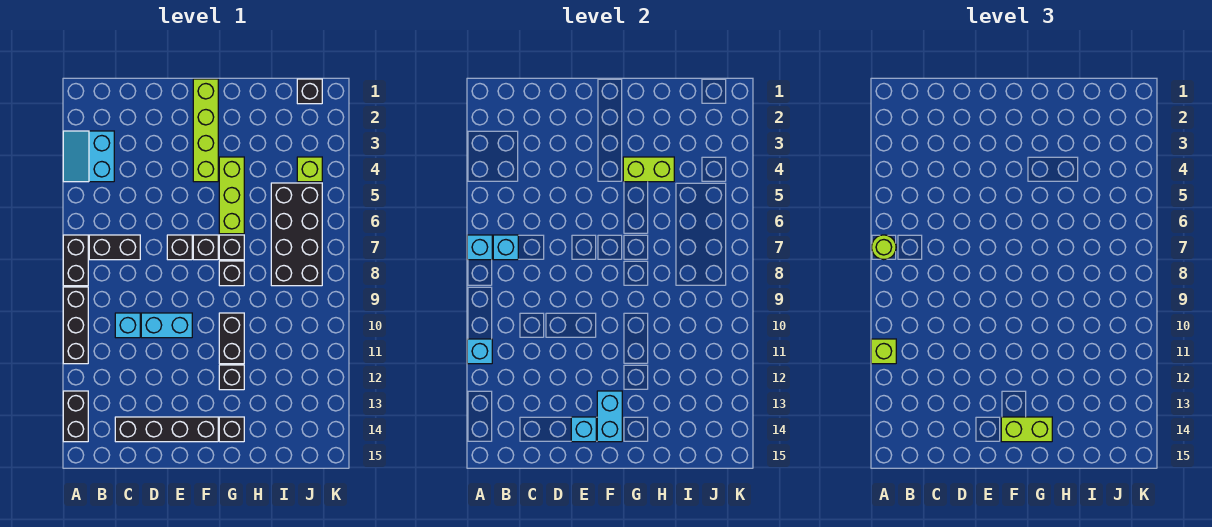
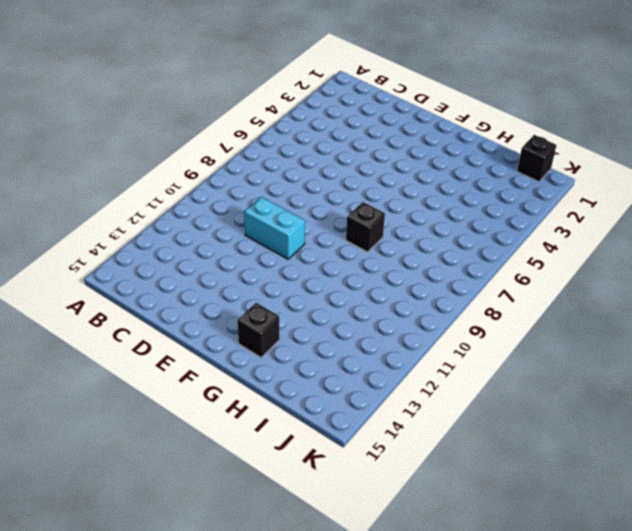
none -> cyan 2x2 slope [63,131,114,182]
none -> black 1x2 brick [63,235,88,286]
none -> black 1x3 brick [63,287,88,364]

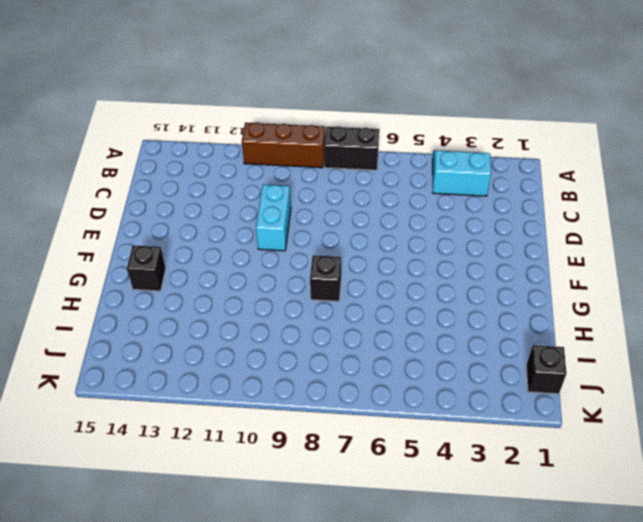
brown 1x3 brick [242,123,325,168] -> black 1x3 brick [63,287,88,364]
none -> black 1x2 brick [63,391,88,442]
none -> black 1x2 brick [89,235,140,260]
none -> cyan 1x1 brick [115,313,140,338]

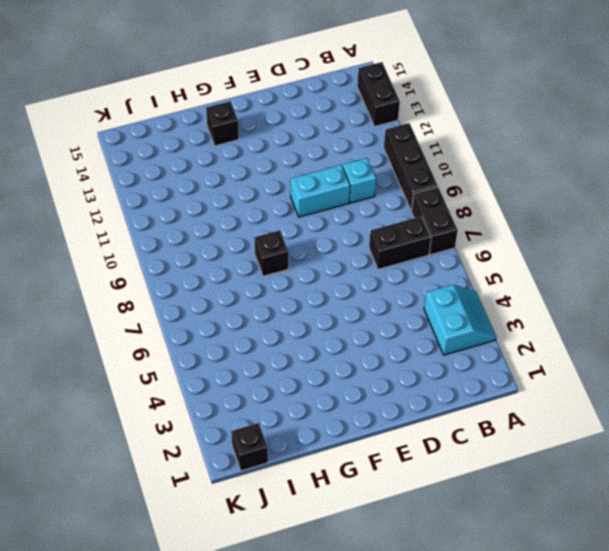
none -> black 1x4 brick [115,417,218,442]
none -> black 1x1 brick [167,235,192,260]
none -> lime 1x4 brick [193,79,218,182]

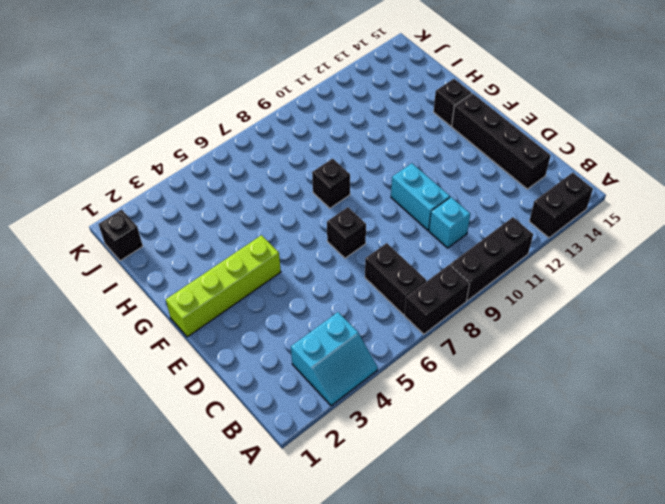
none -> black 1x1 brick [193,235,218,260]
none -> lime 1x3 brick [219,157,244,234]
none -> black 1x1 brick [219,235,244,260]

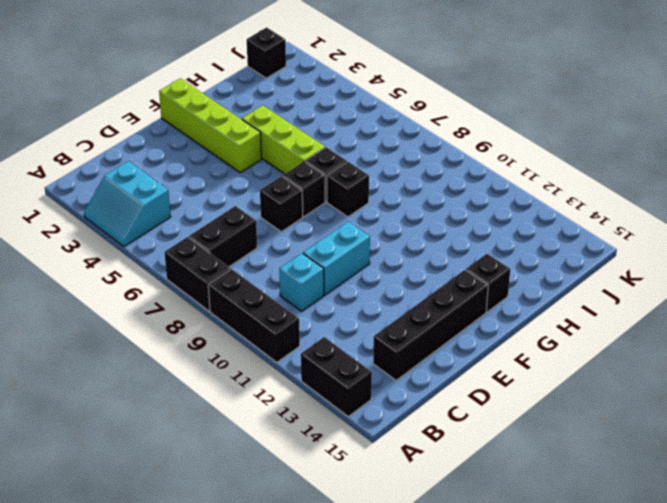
none -> black 1x2 brick [219,313,244,364]
none -> black 1x1 brick [219,365,244,390]
none -> black 2x4 brick [271,183,322,286]

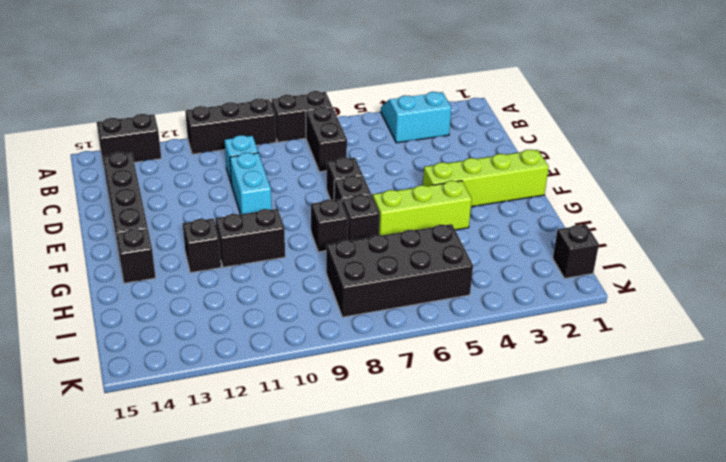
none -> lime 1x1 brick [297,157,322,182]
none -> cyan 1x1 brick [467,235,492,260]
none -> cyan 1x1 brick [467,339,492,364]

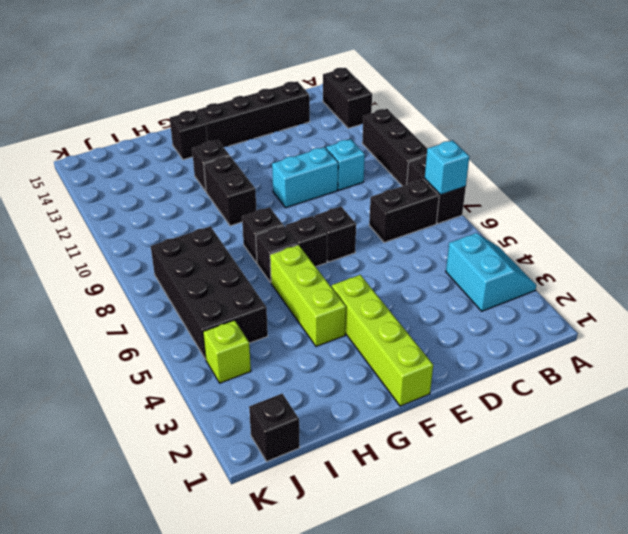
none -> cyan 1x1 brick [467,339,492,364]
none -> cyan 1x1 brick [493,235,518,260]
none -> cyan 1x1 brick [571,417,596,442]

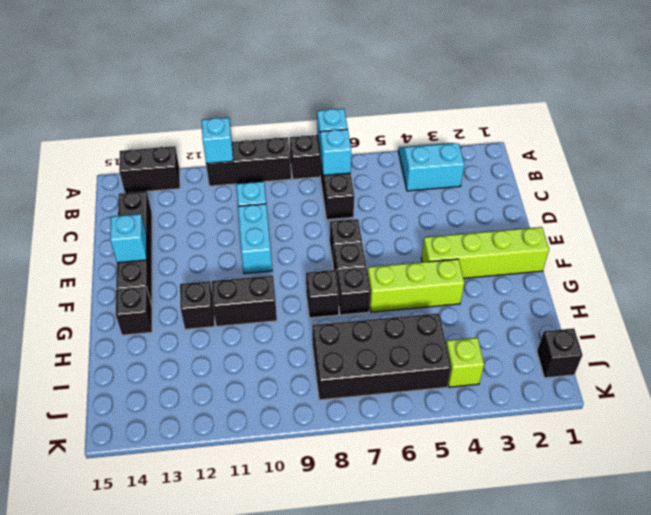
none -> cyan 1x2 brick [597,391,622,442]
none -> lime 1x2 brick [623,157,674,182]
none -> lime 1x1 round brick [872,235,896,260]

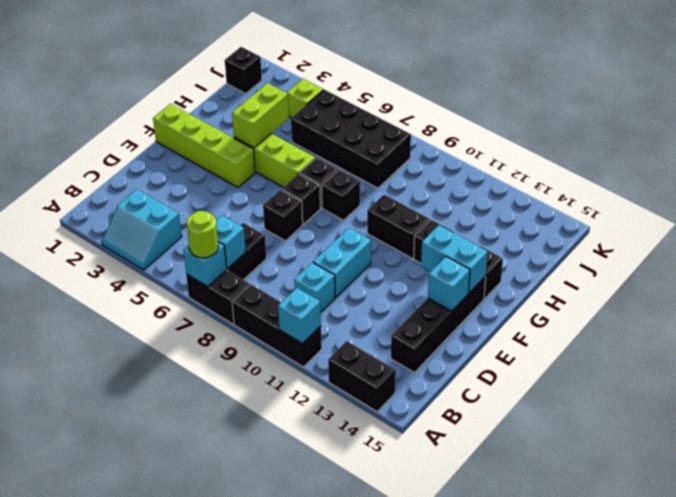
none -> lime 1x1 brick [871,339,896,364]
none -> lime 1x2 brick [1001,417,1052,442]

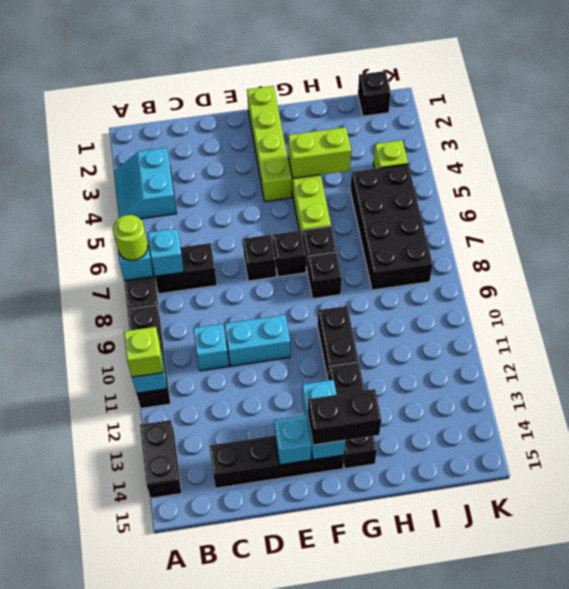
black 1x2 brick [308,389,381,445] -> lime 1x2 brick [1001,417,1052,442]

